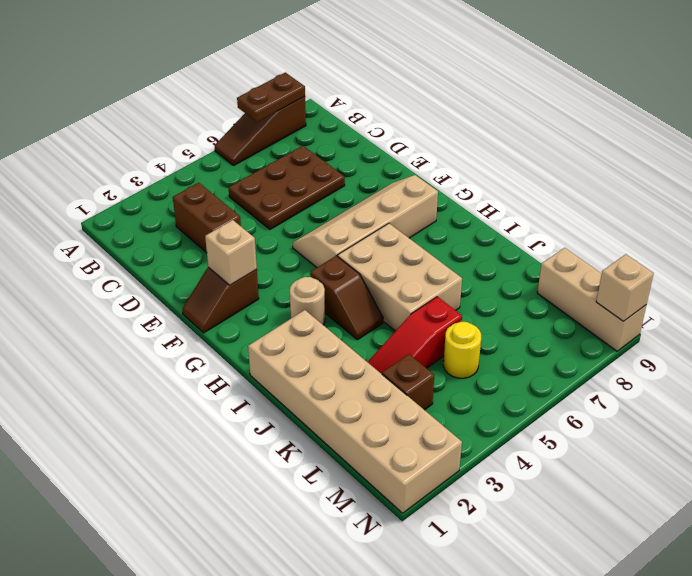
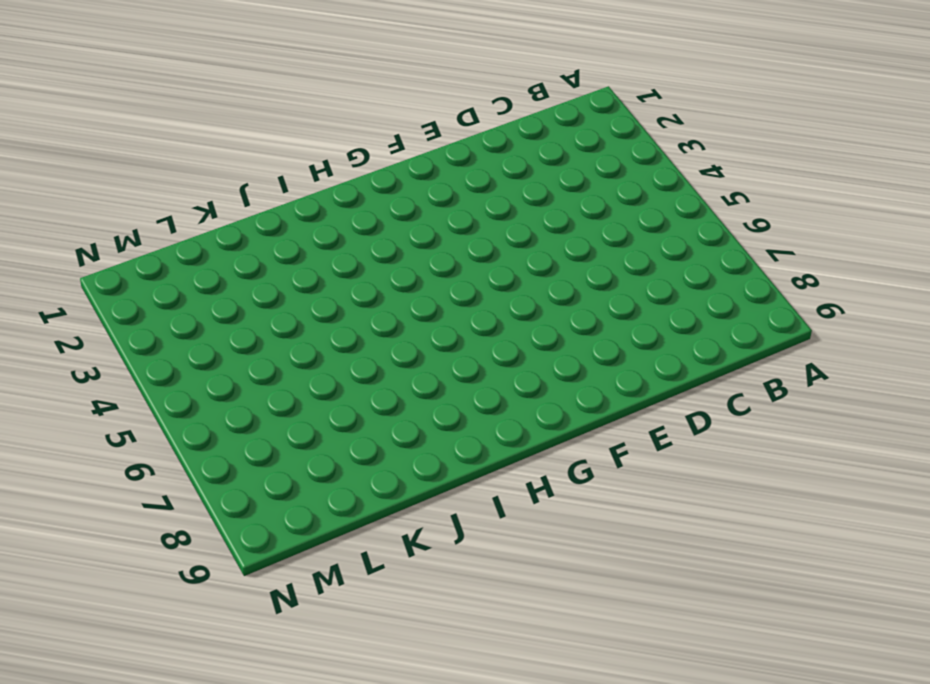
none -> brown 1x3 slope [215,97,306,165]
none -> brown 1x2 brick [173,183,241,253]
none -> brown 2x3 plate [228,146,345,229]

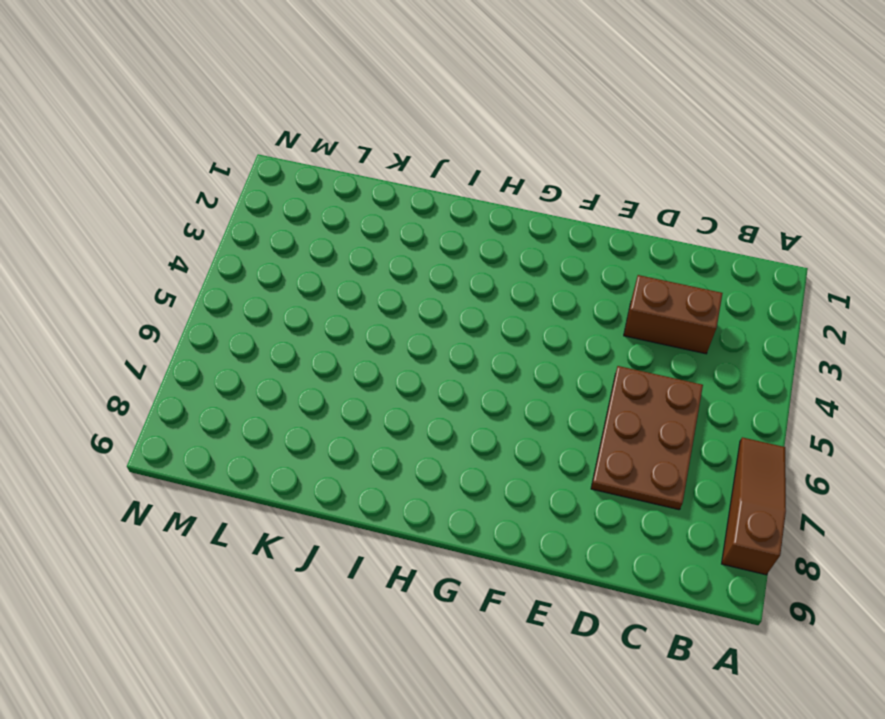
none -> brown 1x2 slope [182,267,259,333]
none -> tan 2x4 slope [293,175,438,267]
none -> tan 1x1 round brick [290,277,325,325]

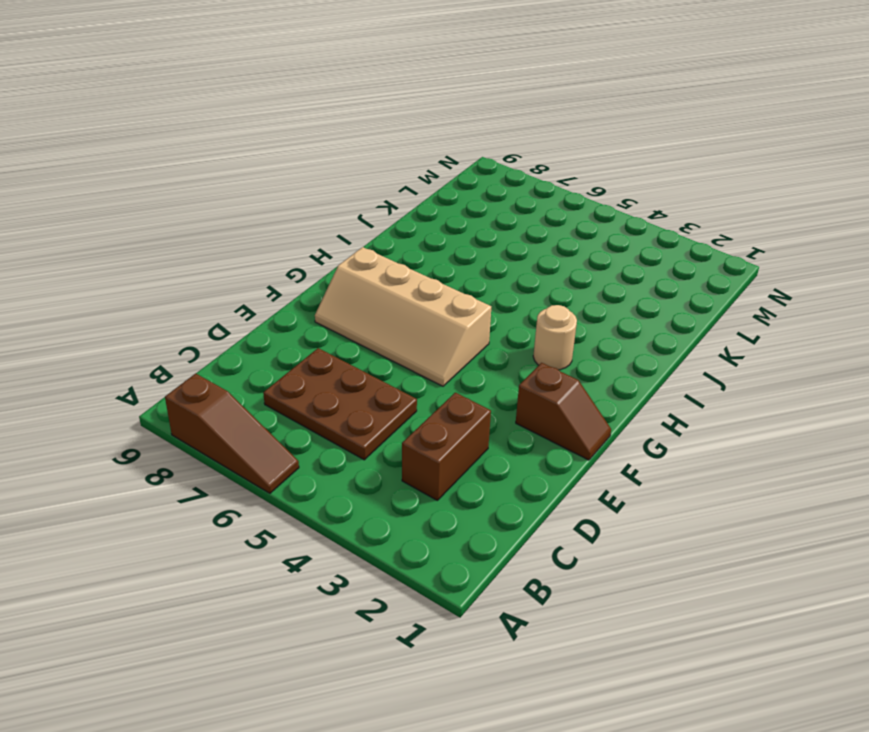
none -> brown 1x2 slope [310,256,383,340]
none -> tan 2x3 brick [338,223,462,331]
none -> tan 2x6 brick [248,310,462,513]

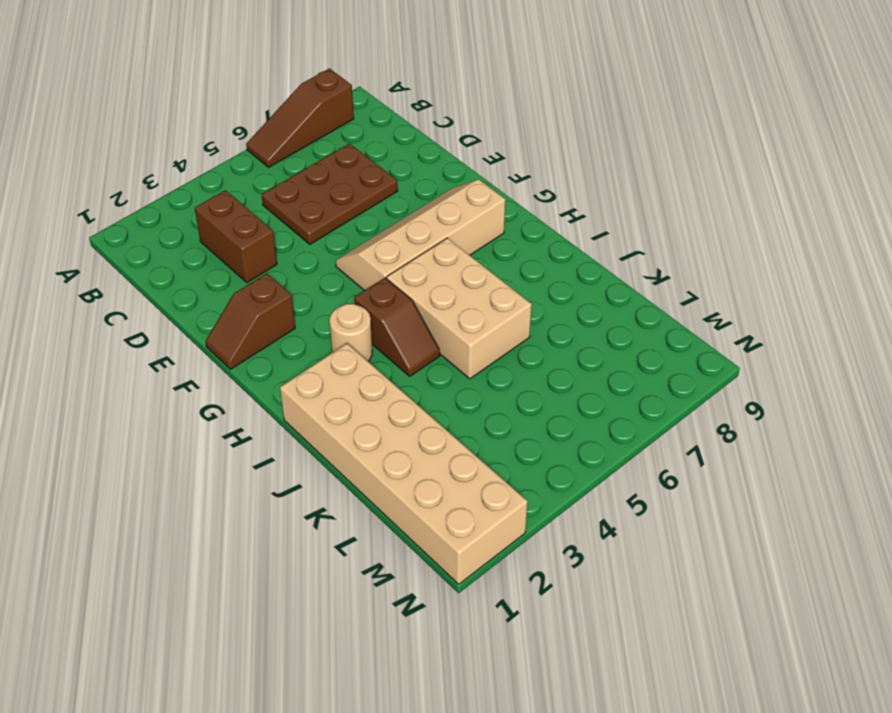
none -> red 1x3 slope [368,297,462,374]
none -> brown 1x1 brick [382,354,434,410]
none -> yellow 1x1 round brick [443,322,481,378]

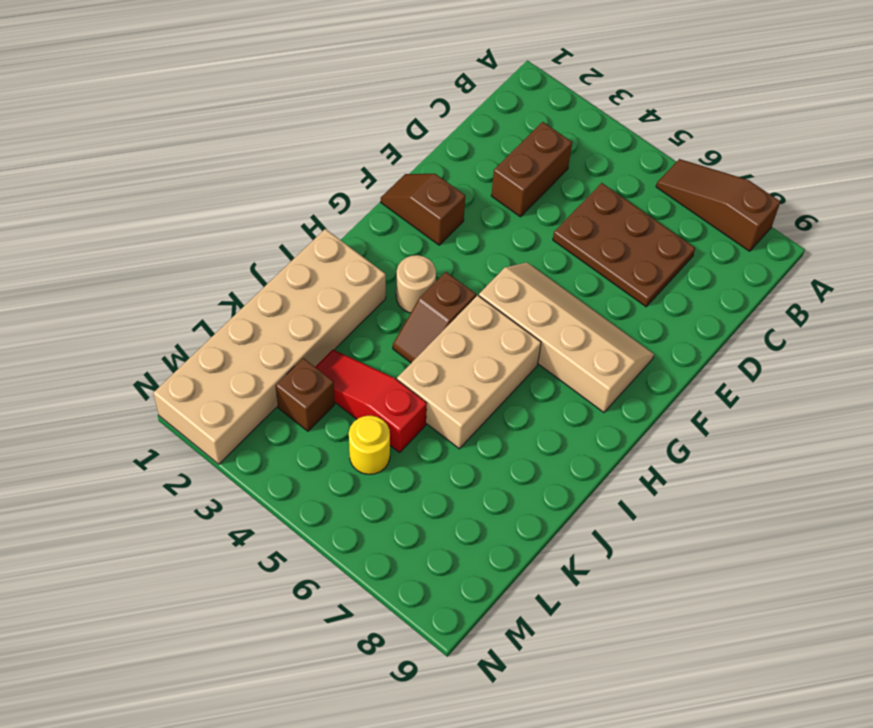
none -> tan 1x3 brick [537,248,646,351]
none -> brown 1x2 plate [237,72,305,122]
none -> tan 1x1 brick [205,220,257,285]

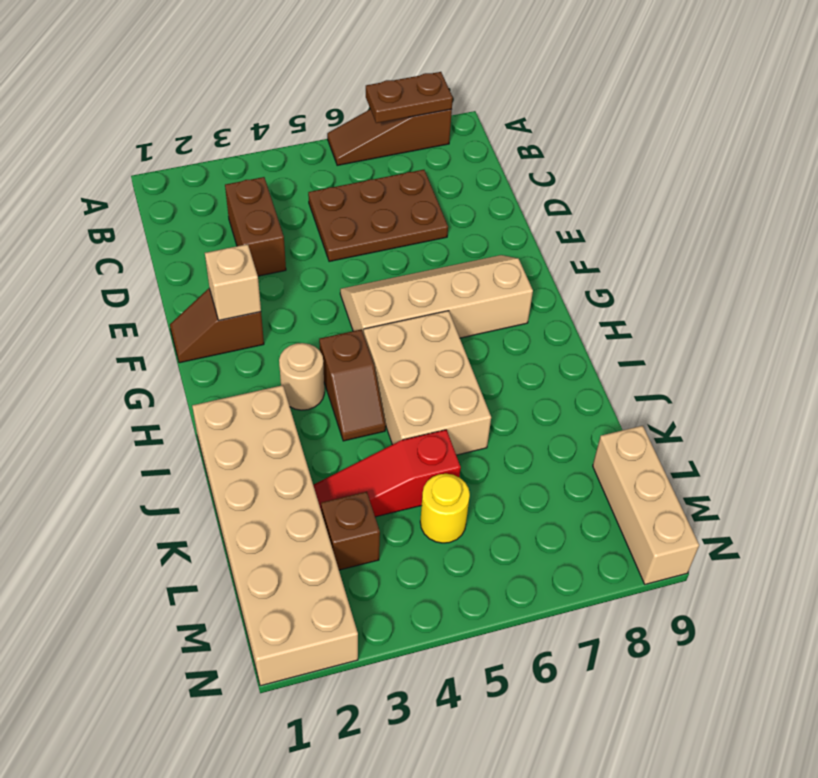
none -> tan 1x1 brick [596,254,654,321]

